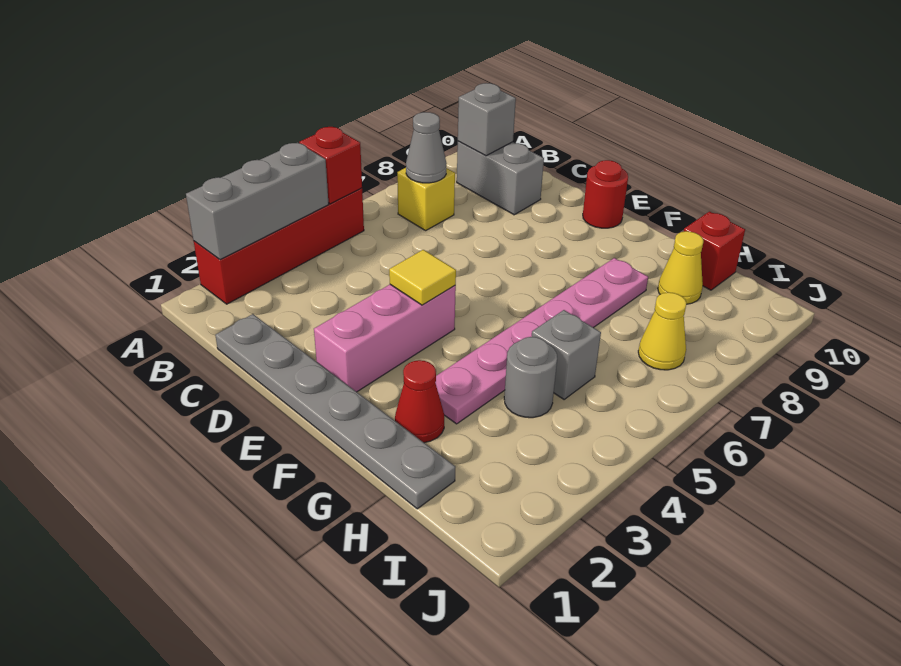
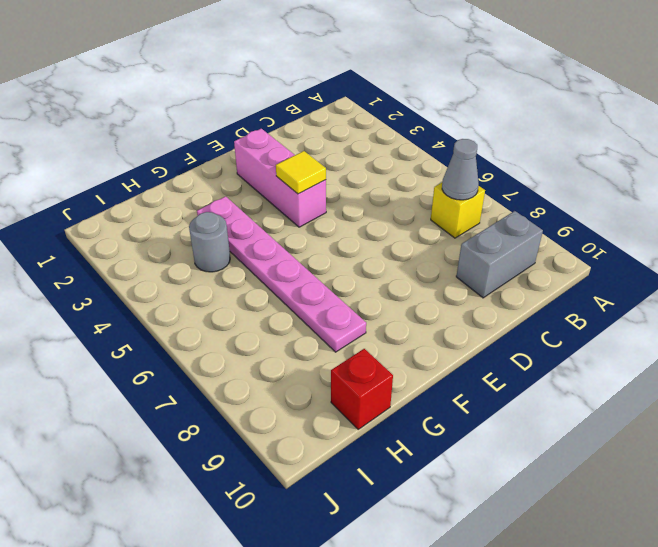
none -> red 1x4 brick [194,188,364,304]
none -> grey 1x6 plate [215,314,455,509]
none -> red 1x1 round brick [583,160,628,228]

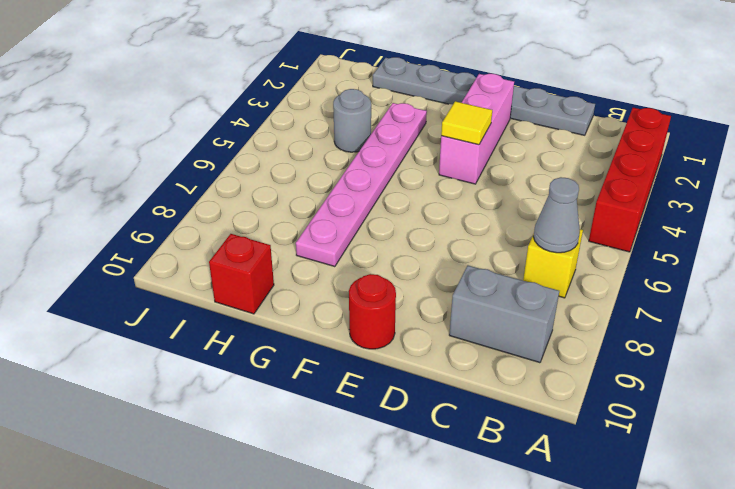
none -> red 1x1 cone [395,360,444,443]
none -> grey 1x1 brick [532,310,601,400]
none -> yellow 1x1 cone [658,231,704,304]

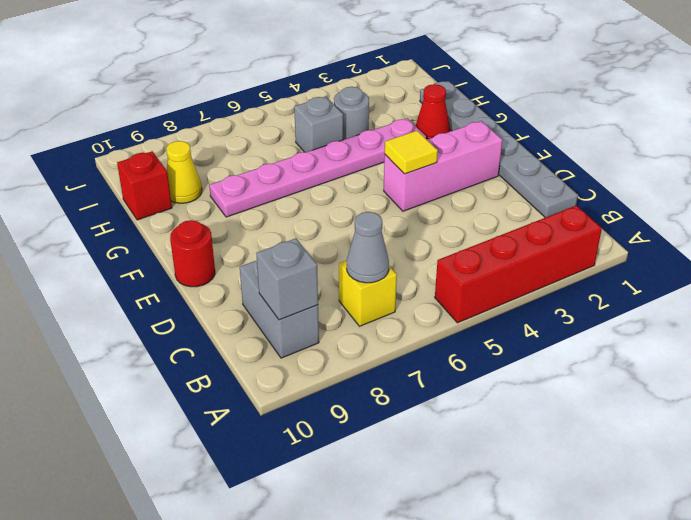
none -> yellow 1x1 cone [638,292,686,370]
none -> grey 1x3 brick [186,142,329,260]
none -> red 1x1 brick [299,127,362,204]

